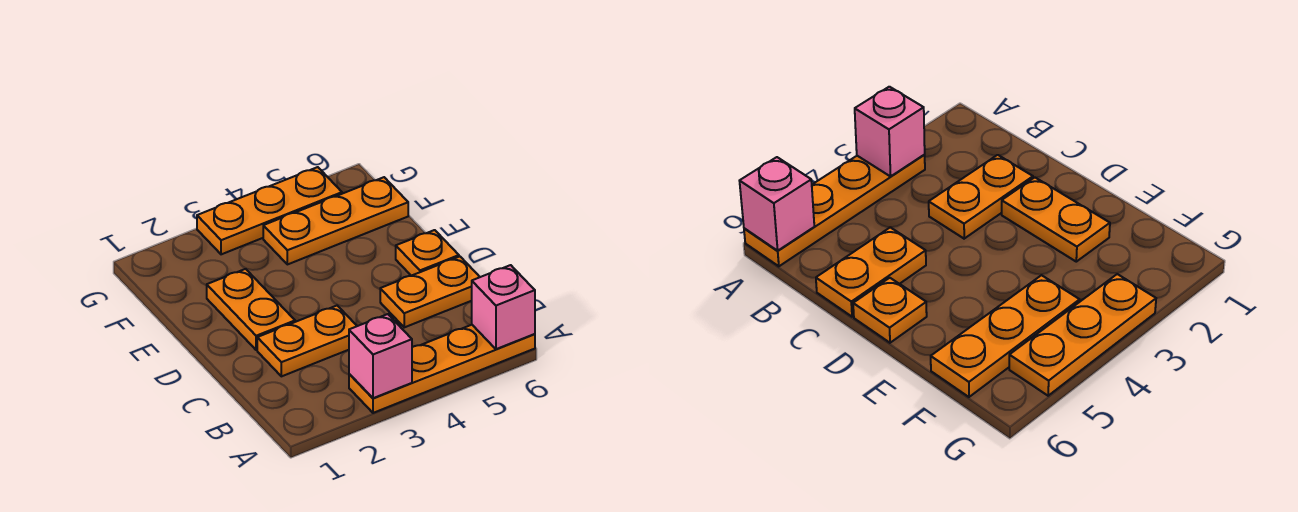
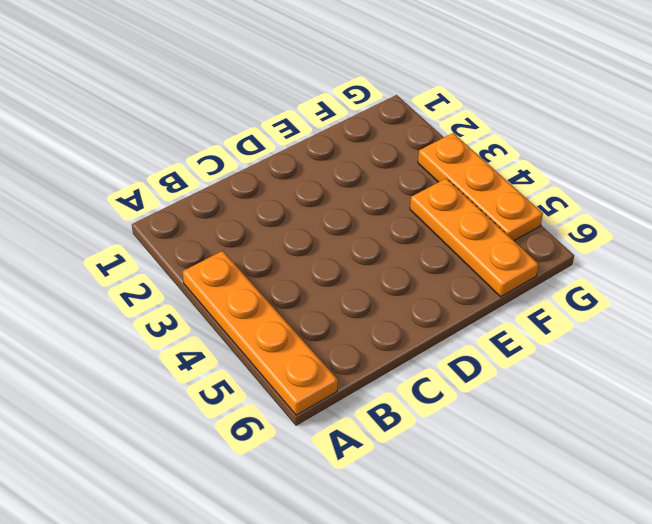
none -> orange 1x2 plate [257,306,357,376]
none -> orange 1x2 plate [380,257,479,327]

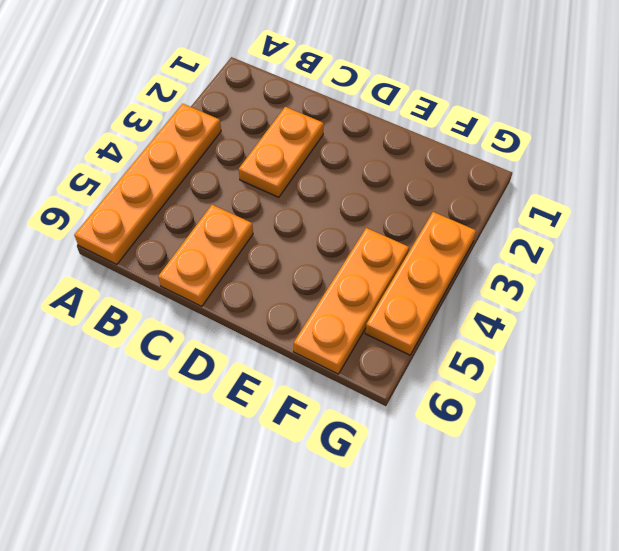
none -> orange 1x2 plate [207,269,295,350]
none -> orange 1x1 plate [396,230,459,276]

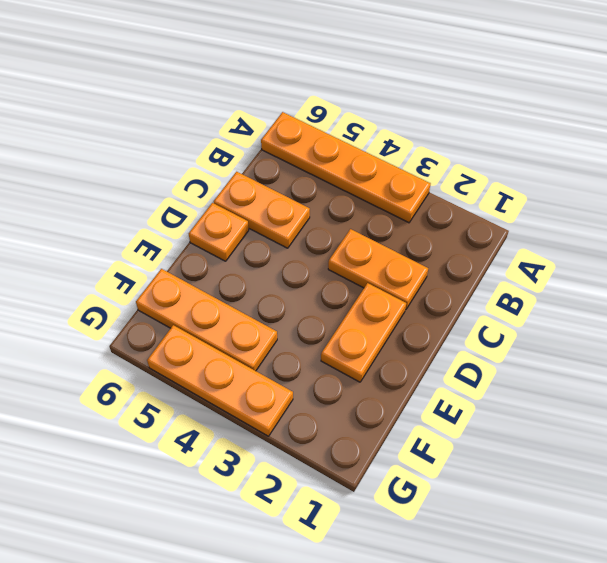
none -> pink 1x1 brick [349,314,412,398]
none -> pink 1x1 brick [472,265,535,349]

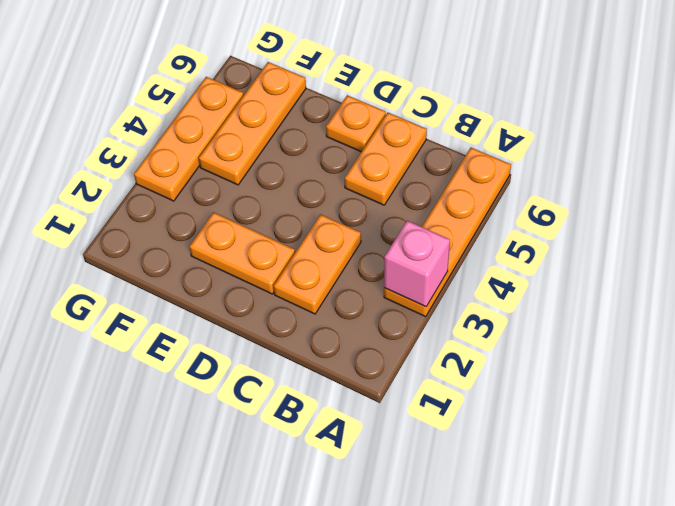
none -> pink 1x1 brick [472,265,535,349]

